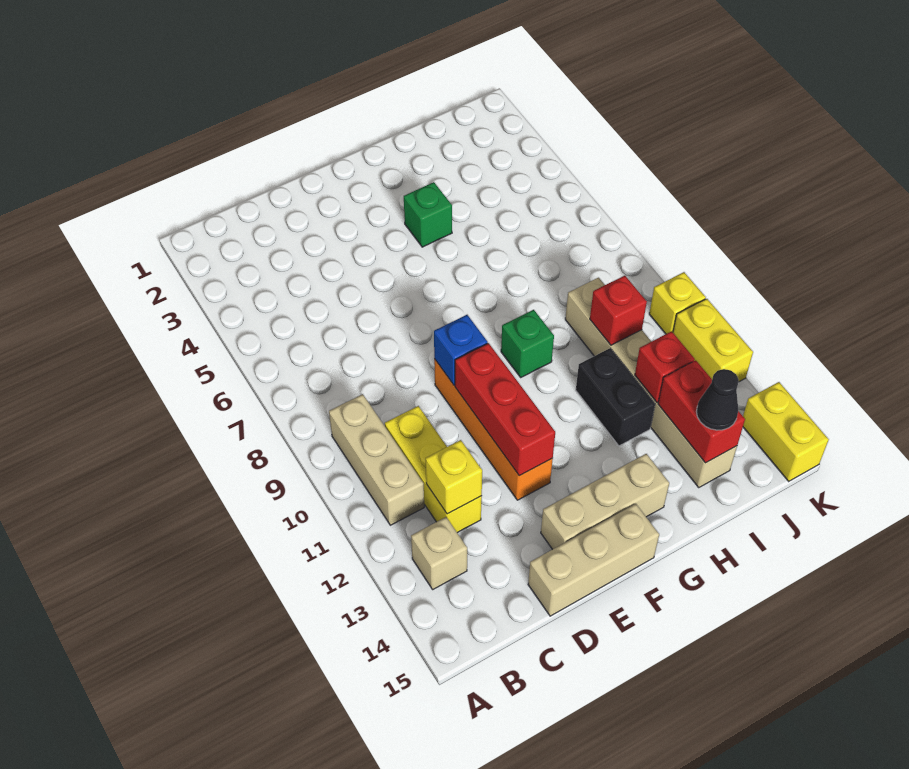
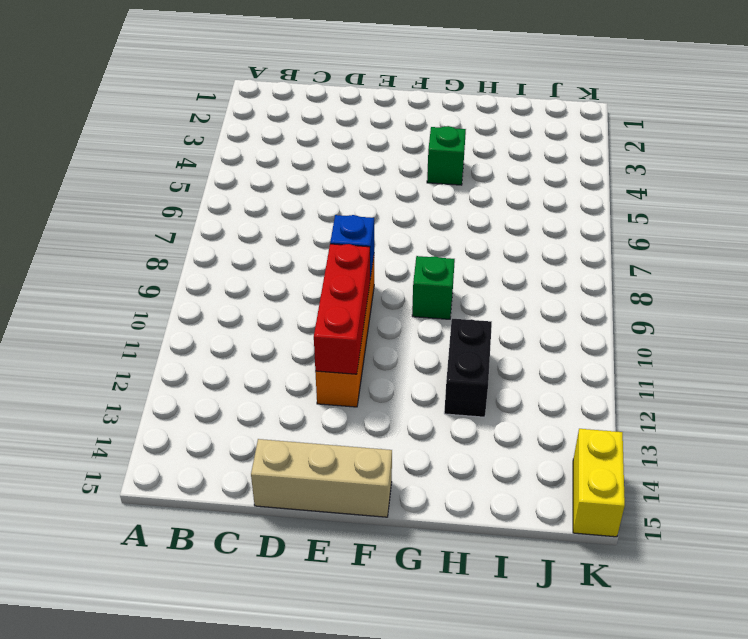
none -> tan 1x3 brick [329,394,424,525]
none -> tan 1x1 brick [411,517,467,589]
none -> yellow 1x3 brick [385,406,482,533]

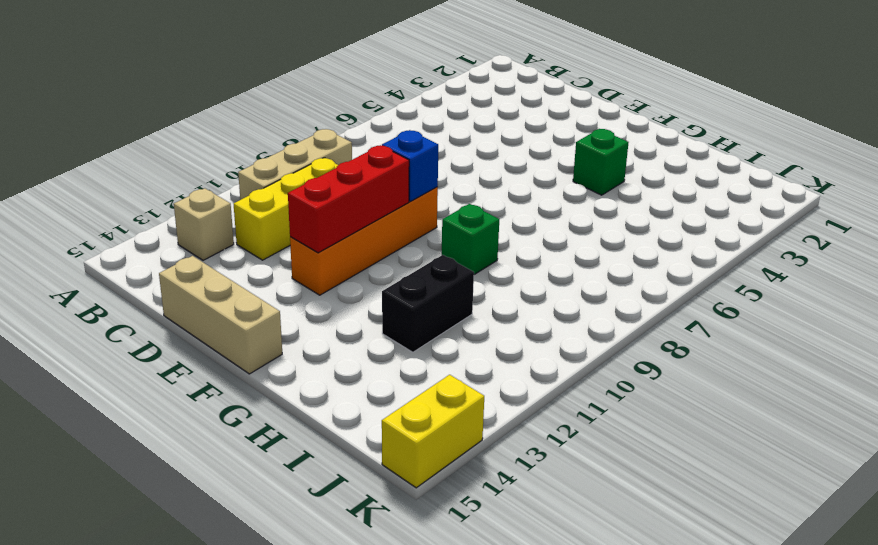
none -> tan 1x3 brick [541,454,669,549]
none -> tan 1x6 brick [565,278,737,488]
none -> yellow 1x1 brick [649,272,706,334]

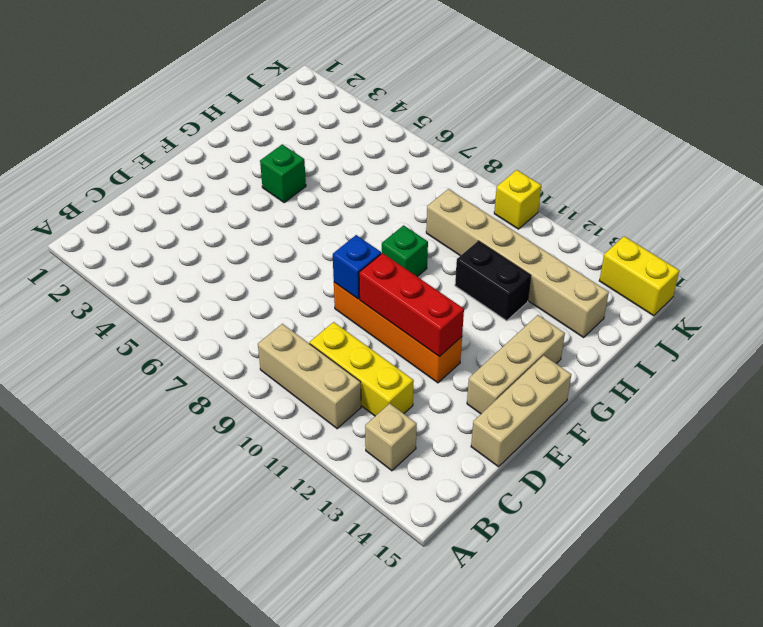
none -> yellow 1x2 brick [673,299,753,382]
none -> yellow 1x1 brick [426,440,482,514]
none -> red 1x1 brick [590,276,647,345]

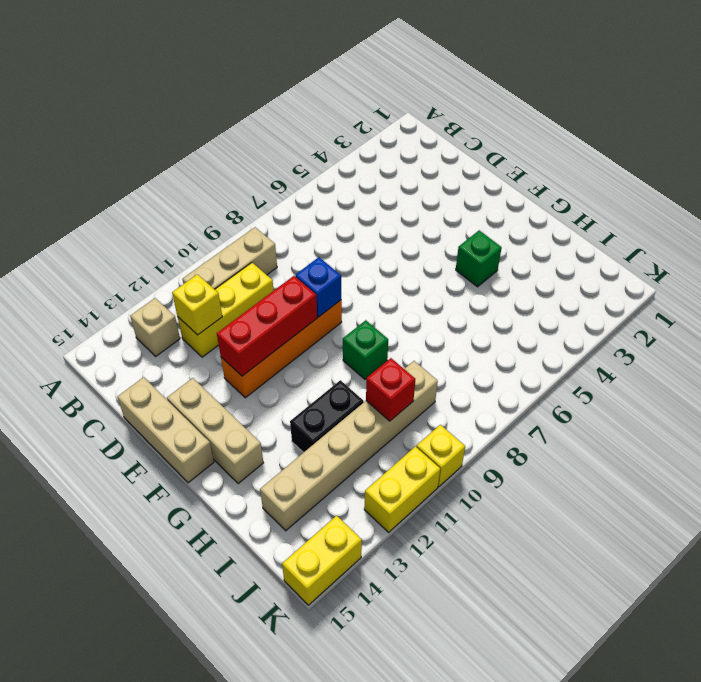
none -> red 1x1 brick [635,331,695,402]
none -> red 1x2 brick [658,360,745,463]
none -> black 1x1 cone [696,369,739,430]

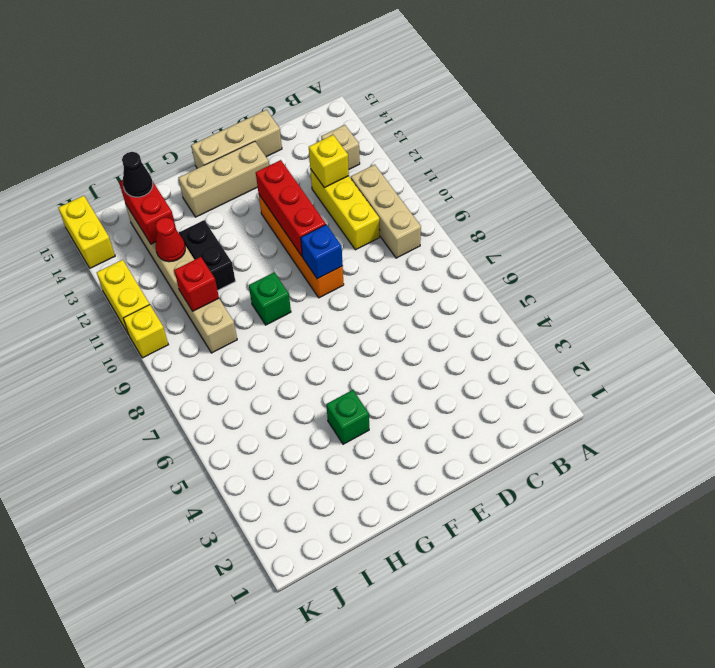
red 1x1 cone [156,218,185,262] -> red 1x1 brick [635,331,695,402]

